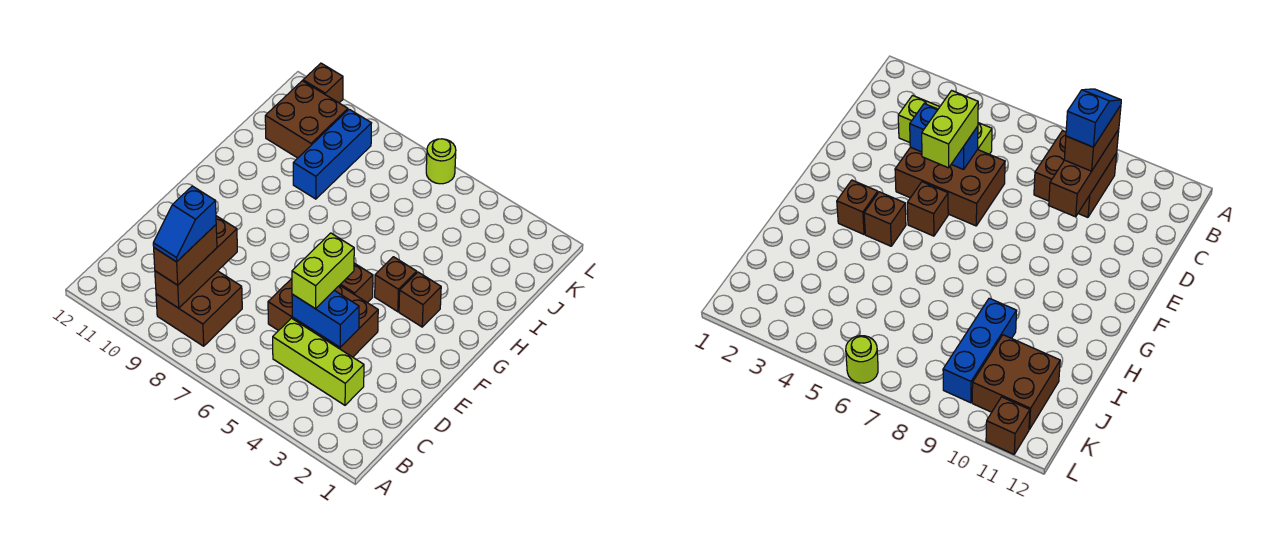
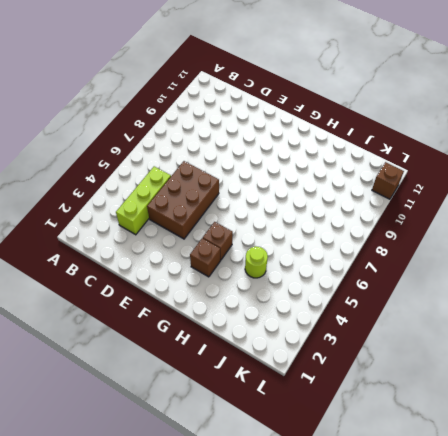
lime 1x1 round brick [245,246,268,278] -> lime 1x1 round brick moved to [426,139,456,184]
none -> brown 2x2 brick [156,271,242,346]
none -> brown 1x1 brick [340,263,373,303]
none -> blue 1x3 brick [293,109,371,199]

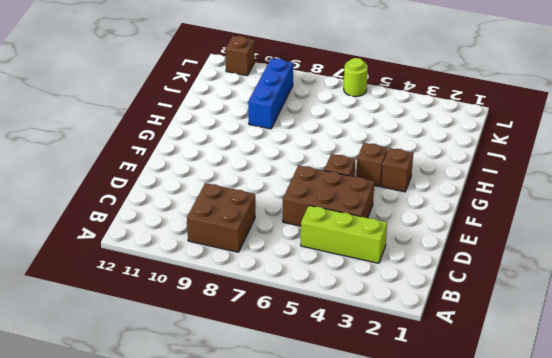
none -> brown 2x2 brick [265,81,348,158]
none -> brown 1x3 brick [155,216,237,308]
none -> blue 1x2 brick [292,291,359,347]

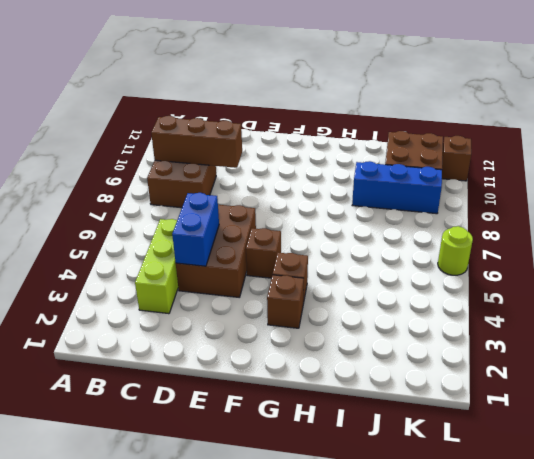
none -> brown 1x2 brick [154,225,217,285]
none -> lime 1x2 brick [292,233,354,309]
none -> blue 1x2 slope [153,186,216,262]

